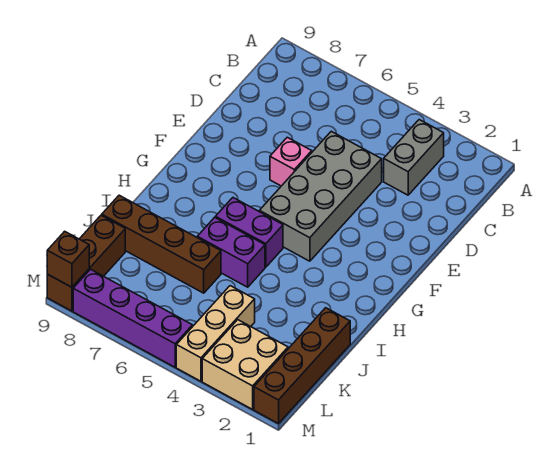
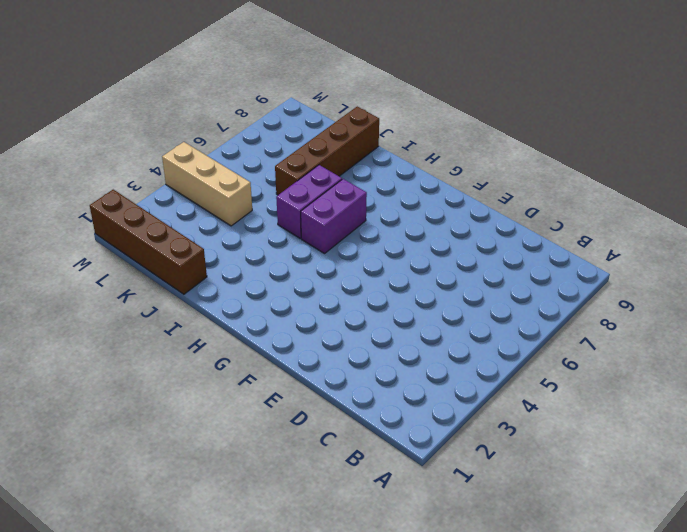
none -> grey 1x2 brick [384,120,444,195]
none -> grey 2x4 brick [259,131,382,261]
none -> pink 1x1 brick [270,137,312,186]

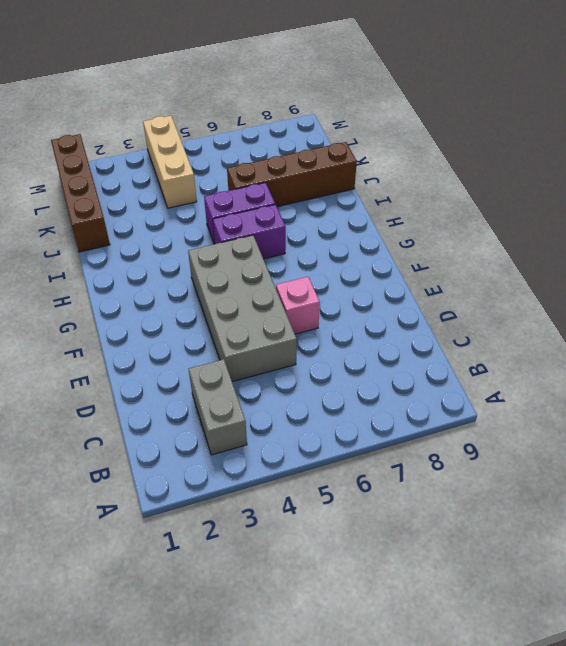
none -> brown 1x3 brick [47,215,125,311]
none -> tan 2x2 brick [202,320,288,409]
none -> purple 1x4 brick [73,269,192,367]

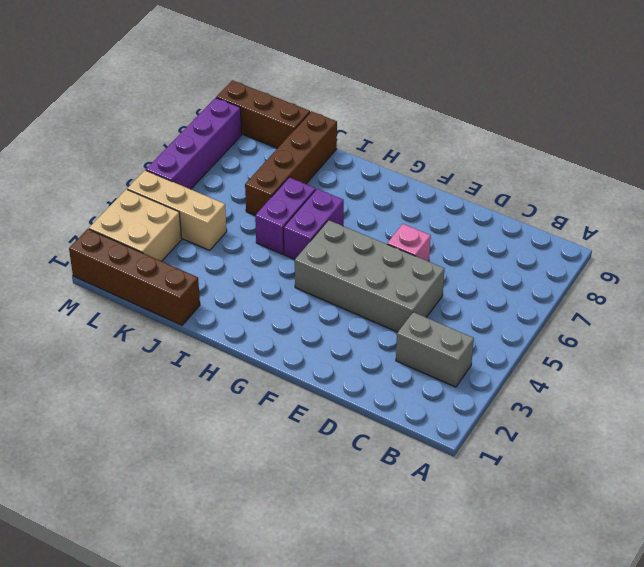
none -> brown 1x1 brick [47,231,89,287]

